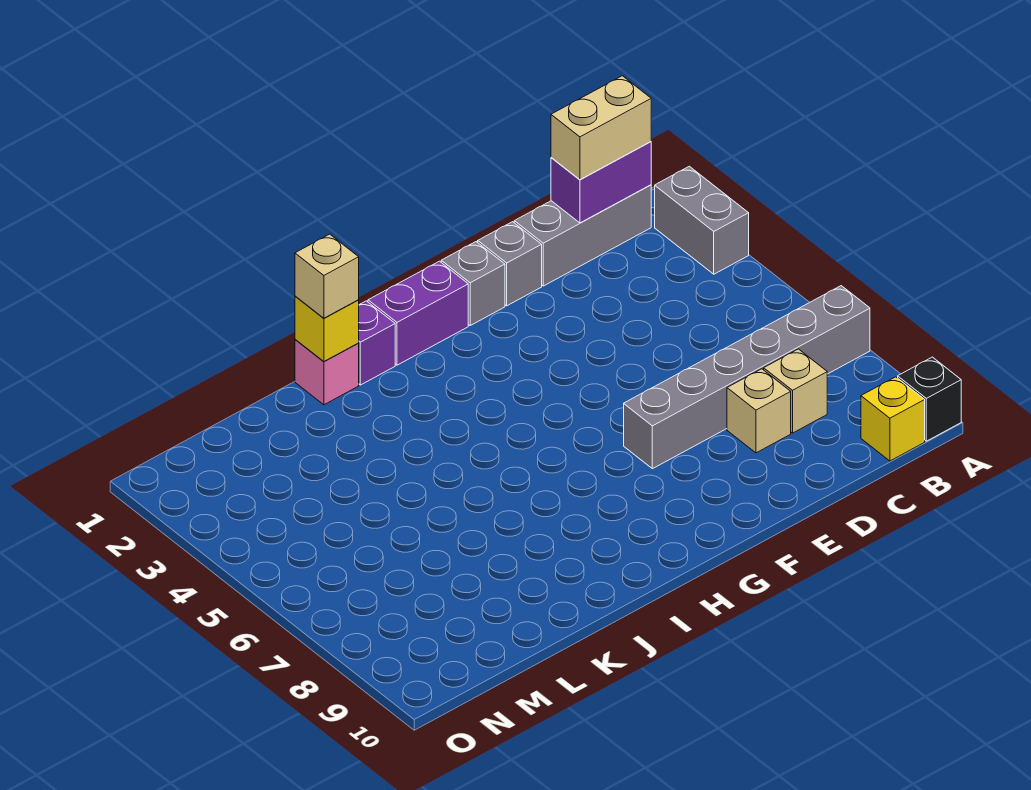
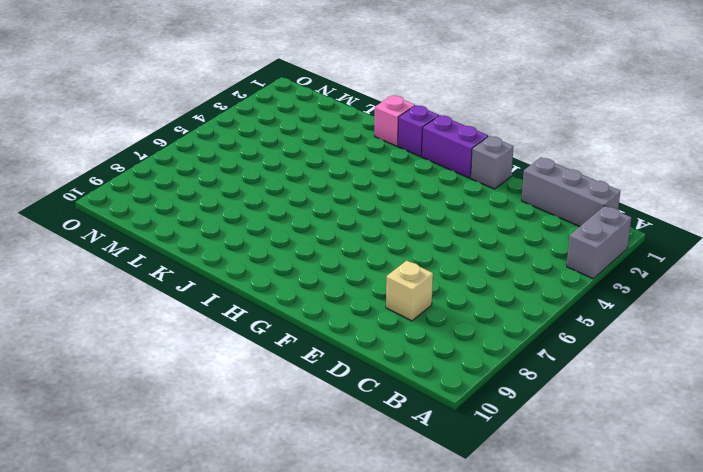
none -> grey 1x6 brick [624,286,870,469]
none -> black 1x1 brick [898,357,961,441]
none -> yellow 1x1 brick [861,377,925,461]

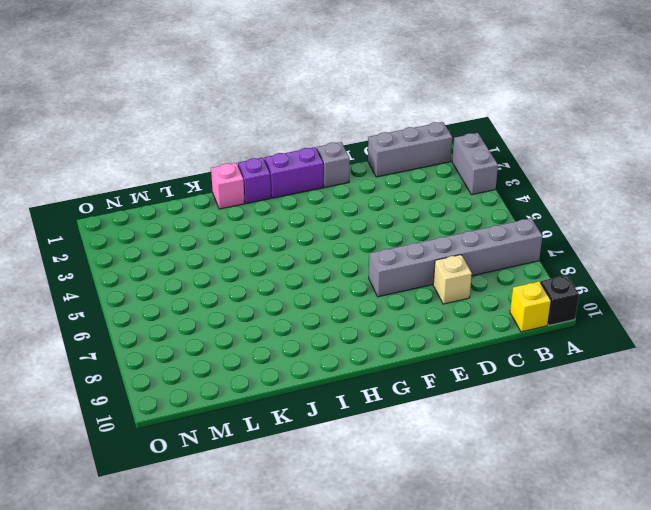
none -> tan 1x1 brick [764,349,827,433]
none -> grey 1x1 brick [478,222,542,306]
none -> purple 1x2 brick [551,142,651,223]

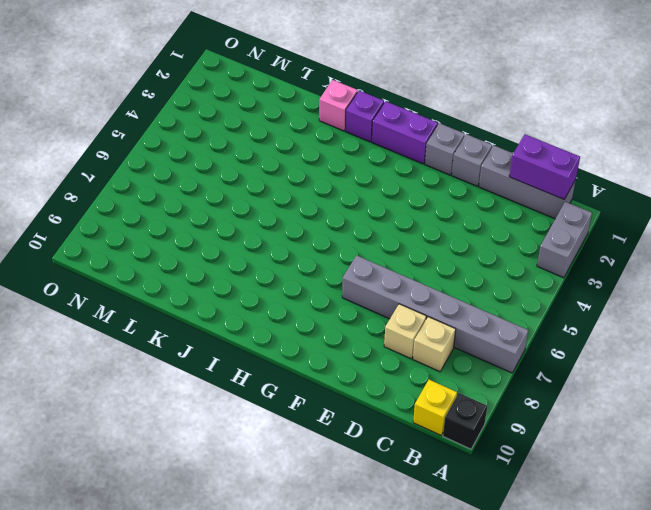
none -> yellow 1x1 brick [295,296,359,362]
none -> tan 1x2 brick [551,76,651,180]
none -> tan 1x1 brick [295,234,359,318]

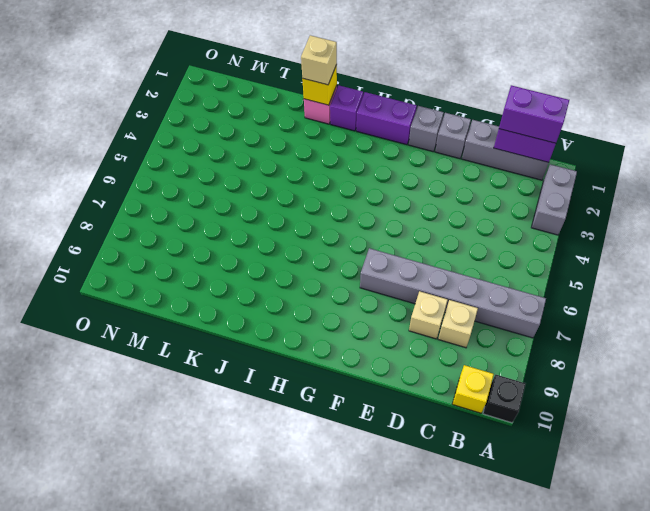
purple 1x2 brick [499,85,569,143] -> tan 1x2 brick [551,76,651,180]

